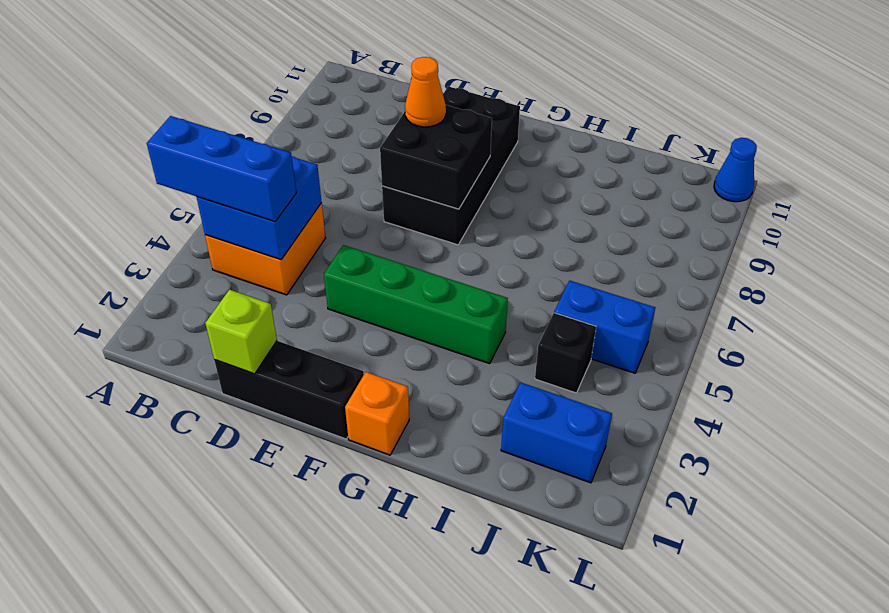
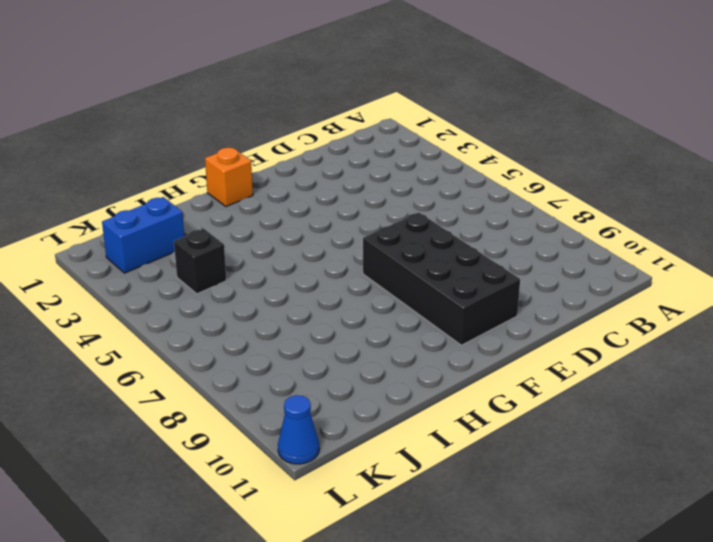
none -> orange 2x2 brick [205,203,325,295]
none -> black 1x3 brick [214,341,364,439]
none -> green 1x4 brick [324,245,508,364]

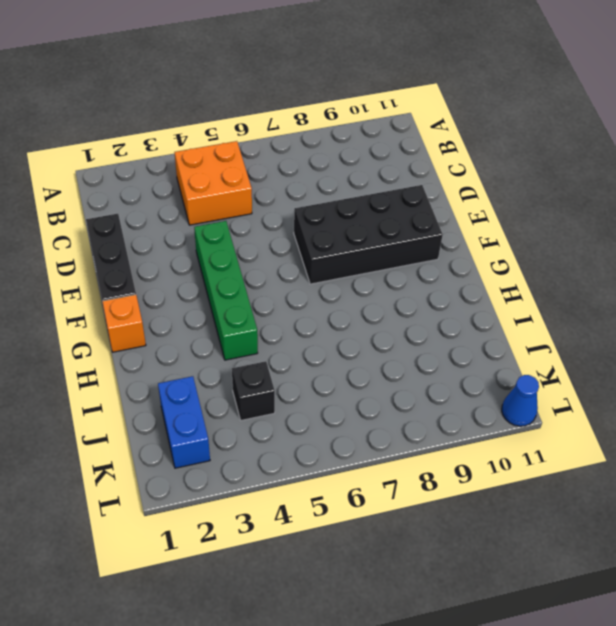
none -> blue 1x2 brick [554,281,655,373]
none -> blue 2x2 brick [197,157,322,260]
none -> lime 1x1 brick [205,290,277,374]

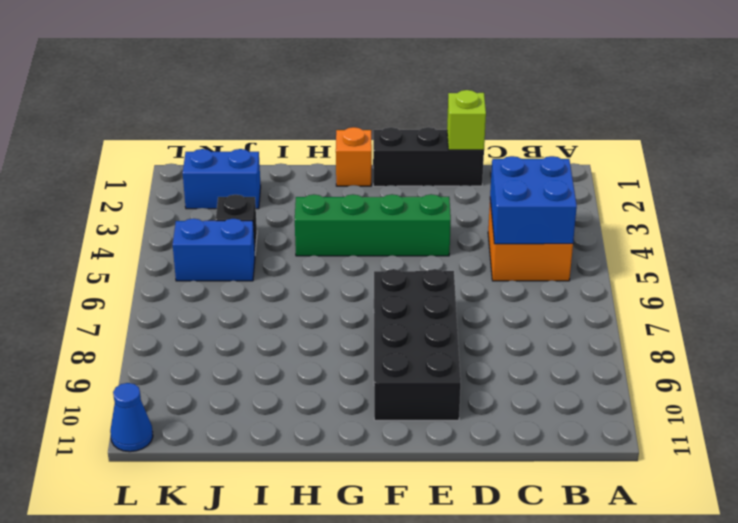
none -> black 2x2 brick [380,105,492,209]
none -> blue 1x3 brick [147,116,296,221]
none -> orange 1x1 cone [405,57,446,127]

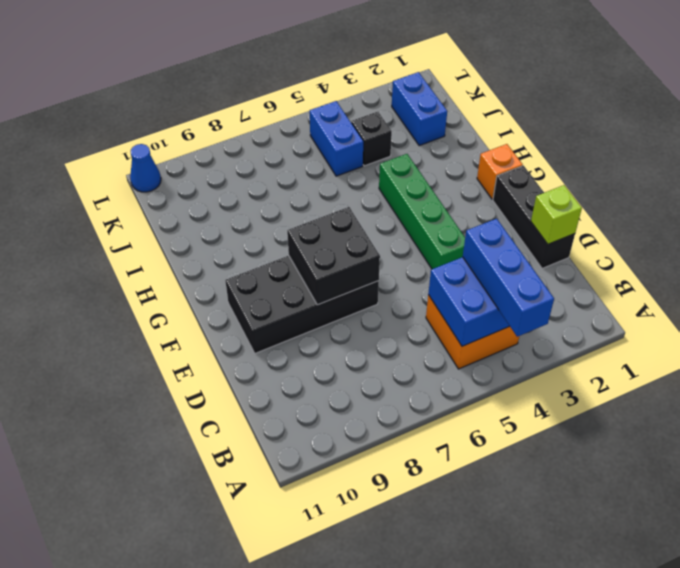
none -> orange 1x1 cone [405,57,446,127]

